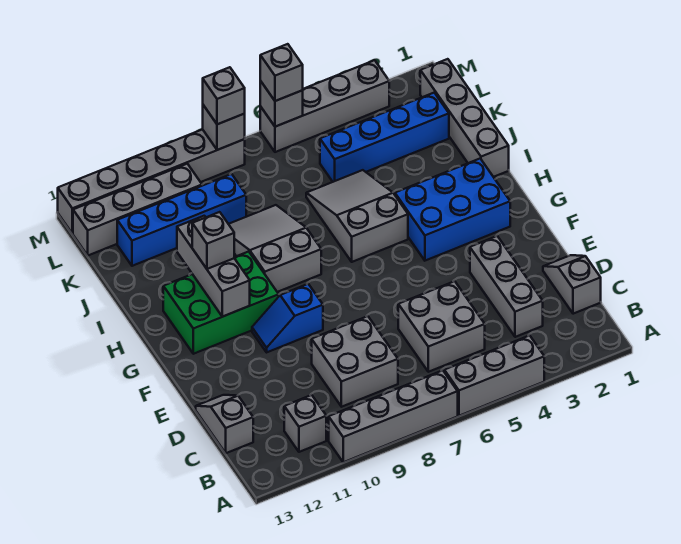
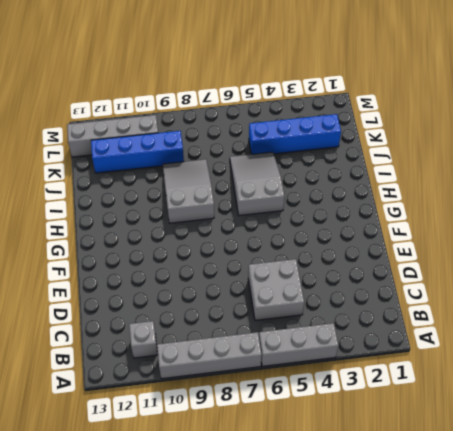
none -> grey 1x2 slope [543,255,601,314]
none -> grey 1x3 brick [470,236,543,337]
none -> grey 2x2 brick [312,316,398,407]

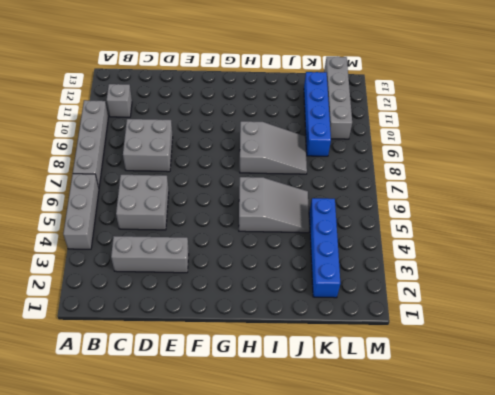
none -> grey 1x2 slope [543,255,601,314]
none -> grey 1x2 slope [196,395,253,453]
none -> blue 1x2 slope [252,284,323,352]

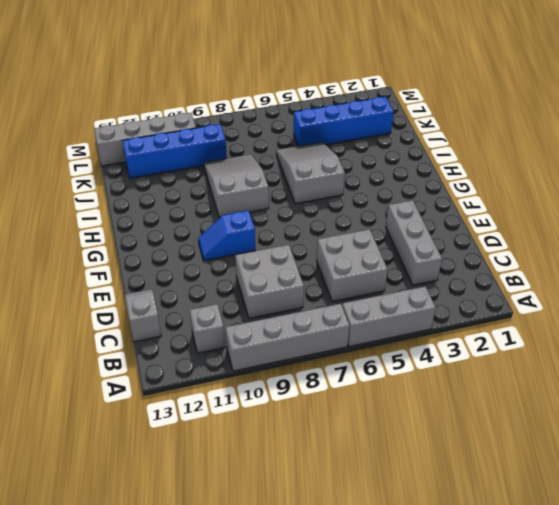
none -> grey 1x2 slope [543,255,601,314]
none -> blue 2x3 brick [395,159,510,261]
none -> green 2x3 brick [163,252,279,354]

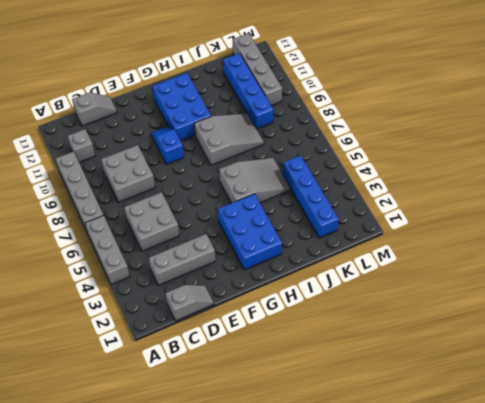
blue 2x3 brick [152,73,211,141] -> green 2x3 brick [163,252,279,354]
none -> grey 1x4 brick [420,59,509,177]
none -> grey 1x4 brick [260,60,389,152]
none -> grey 1x6 brick [58,129,245,234]

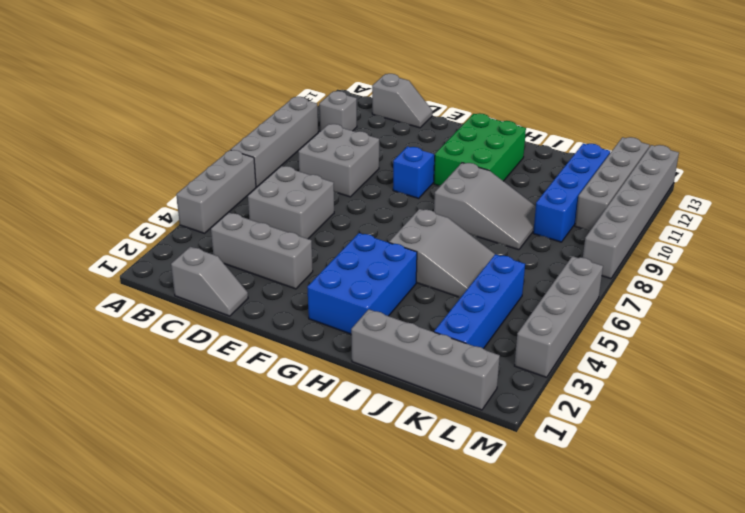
none -> grey 1x3 brick [177,216,250,317]
none -> grey 1x1 brick [260,81,303,127]
none -> grey 1x1 brick [203,105,245,150]

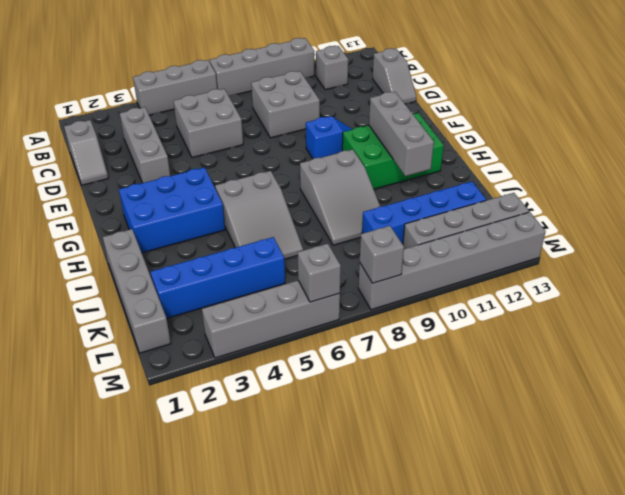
none -> grey 1x1 brick [192,212,234,269]
none -> grey 1x1 brick [260,44,303,101]
none -> grey 1x1 brick [203,67,245,124]

